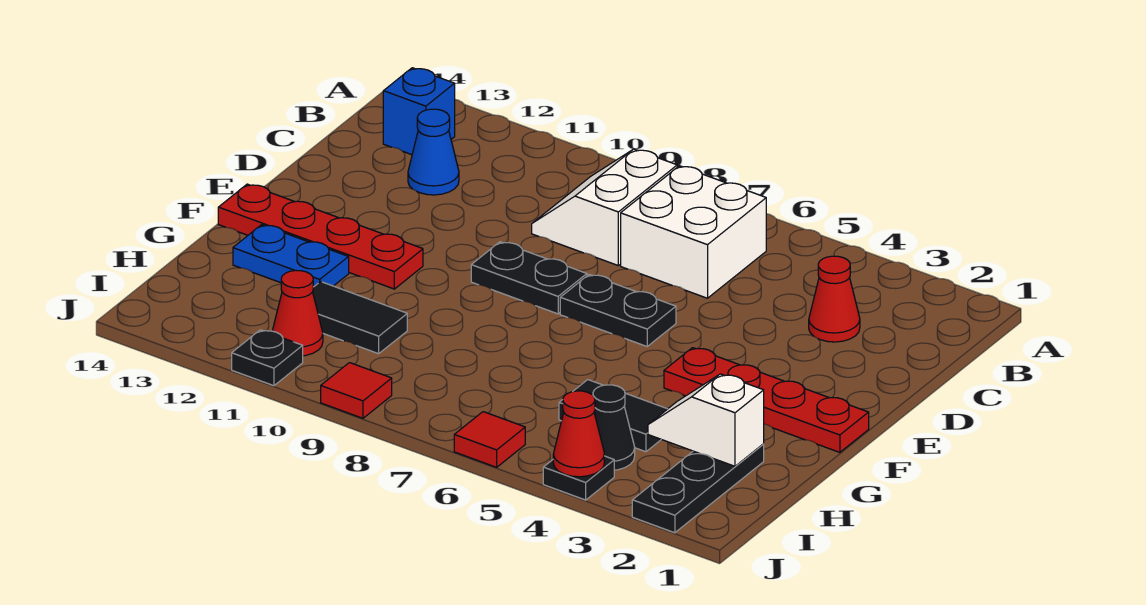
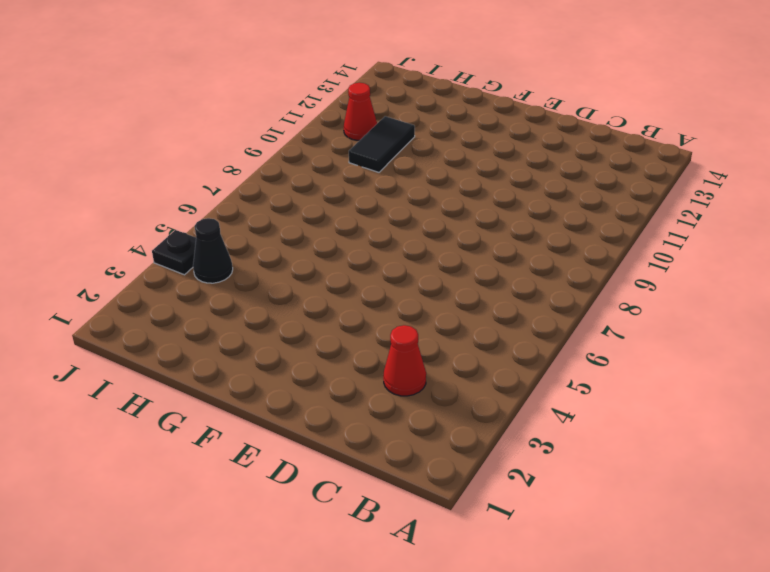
none -> white 2x2 brick [621,166,766,298]
none -> white 2x2 slope [532,149,677,265]
none -> blue 1x1 brick [383,68,455,155]

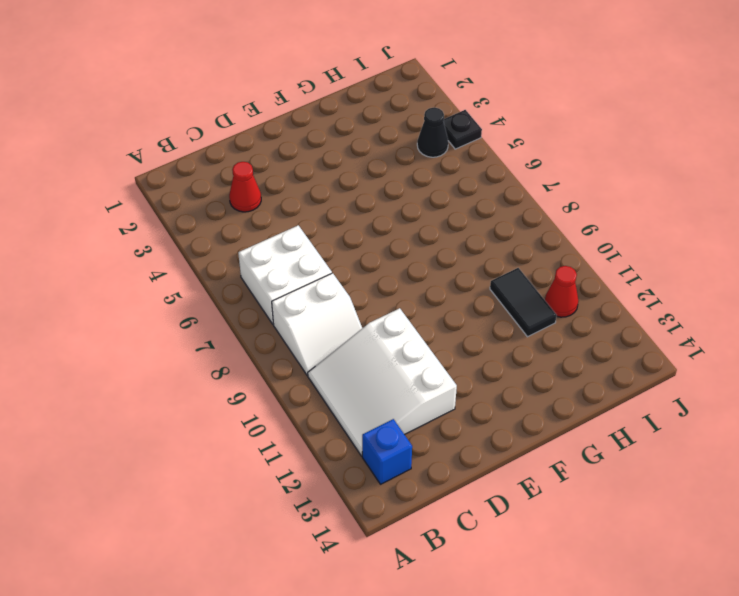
white 3x3 slope [308,308,457,456] -> blue 1x1 cone [408,109,459,195]
none -> black 1x2 plate [560,274,676,346]
none -> black 1x2 plate [471,242,587,314]
none -> red 1x4 plate [664,348,869,452]

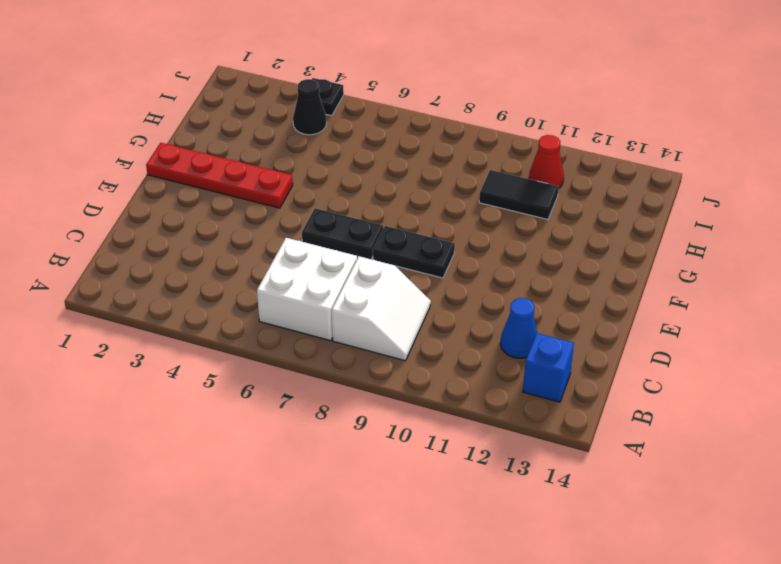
none -> red 1x1 cone [809,256,860,342]
none -> red 1x4 plate [218,184,423,289]
none -> blue 1x2 plate [233,225,349,287]

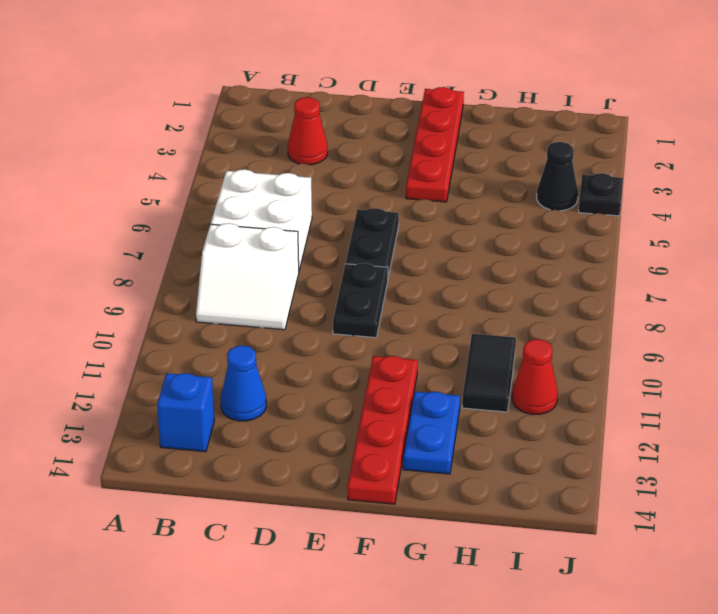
none -> black 1x3 plate [632,444,764,533]
none -> black 1x2 tile [559,380,667,452]
none -> red 1x1 tile [454,412,525,467]

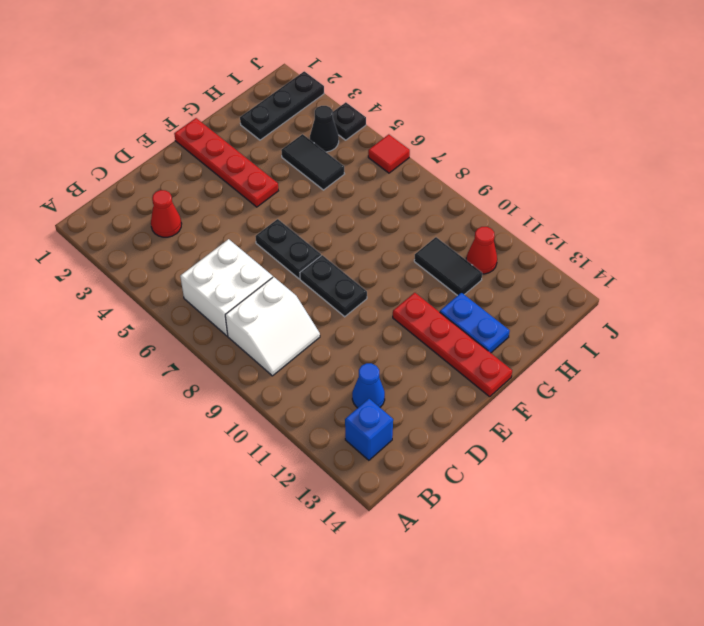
none -> red 1x1 tile [321,363,392,418]
none -> black 1x1 plate [232,330,303,386]
none -> white 1x2 slope [648,374,764,466]

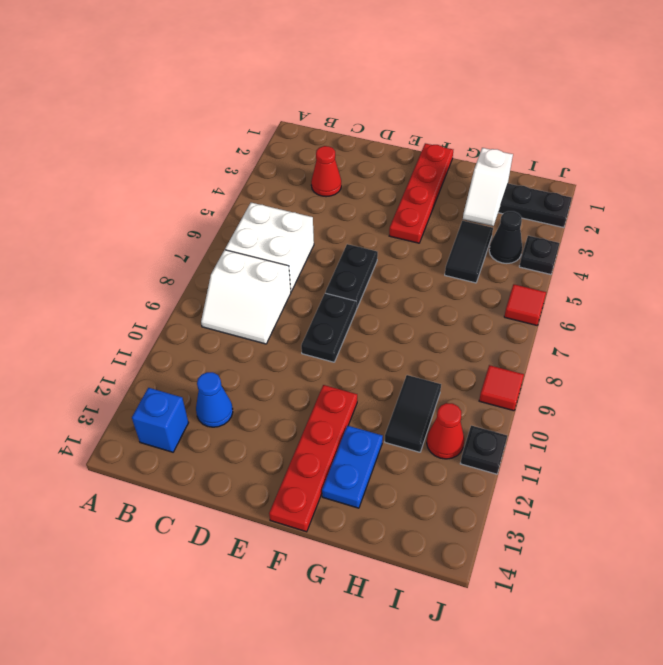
none -> red 1x1 cone [553,391,604,477]

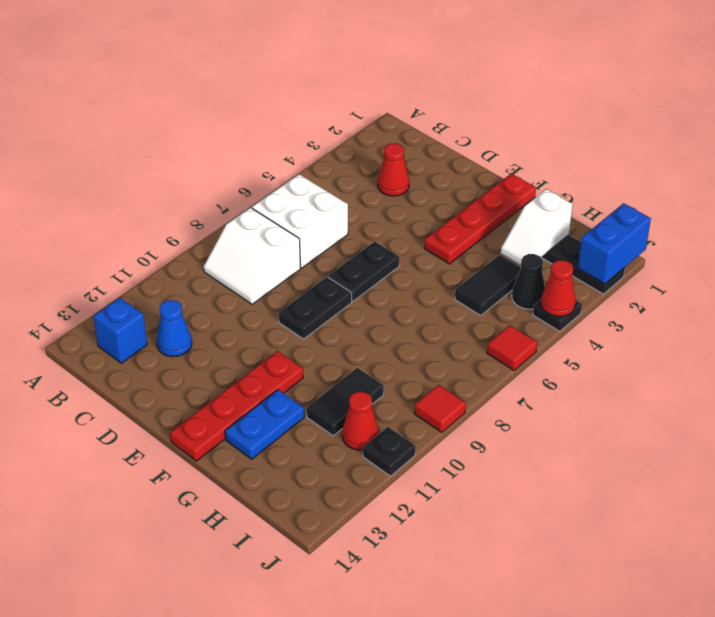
blue 1x2 brick [578,203,651,284] -> none

